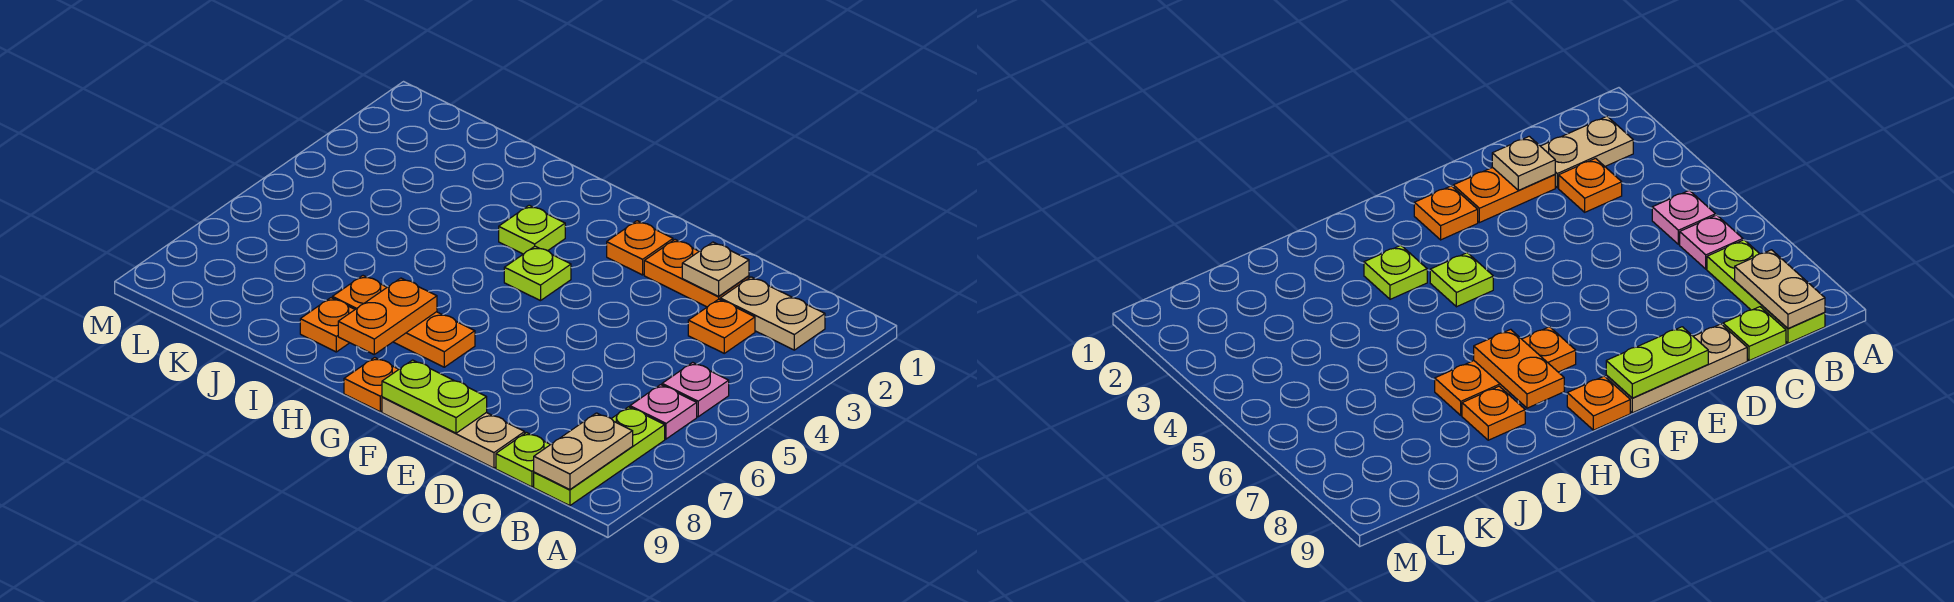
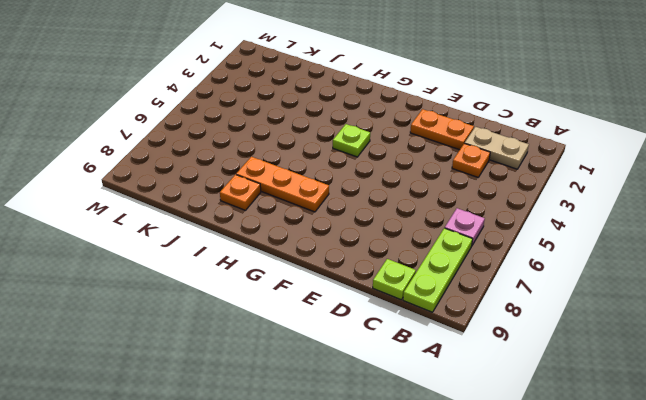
none -> pink 1x1 plate [662,362,729,417]
none -> tan 1x3 plate [382,397,525,468]
none -> orange 1x1 plate [607,221,673,275]

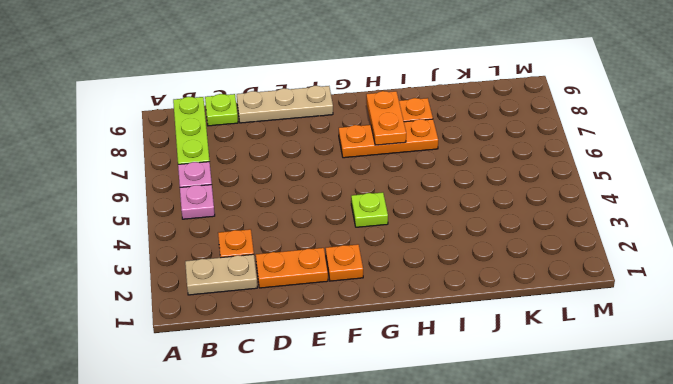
none -> orange 1x1 plate [344,357,399,412]
none -> lime 1x1 plate [499,205,565,254]
none -> tan 1x2 plate [534,413,633,490]

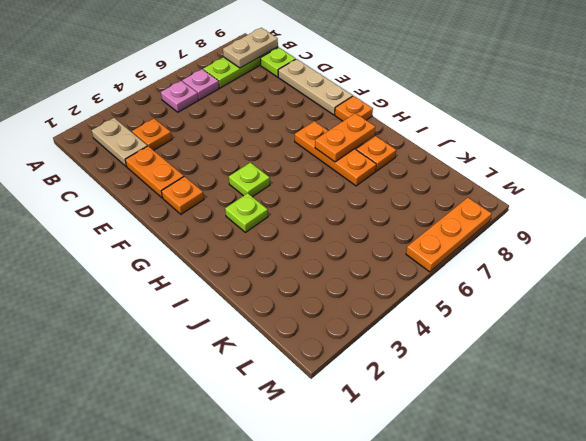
orange 1x3 plate [406,198,492,272] -> none
none -> tan 1x1 plate [682,242,749,296]
none -> lime 1x2 plate [382,360,487,433]

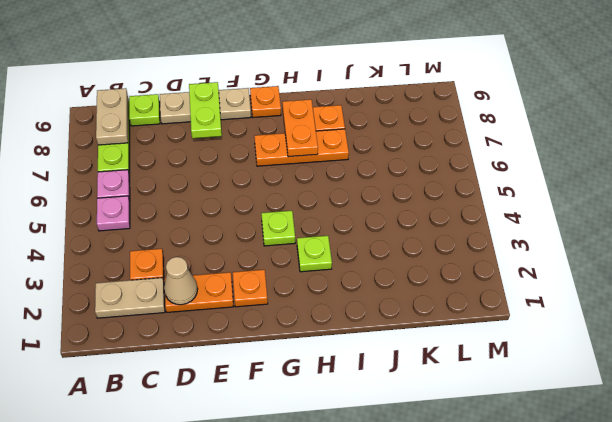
tan 1x1 cone [164,257,198,305] -> tan 1x1 plate [682,242,749,296]
lime 1x2 plate [189,82,222,138] -> lime 1x2 plate turned to [382,360,487,433]

